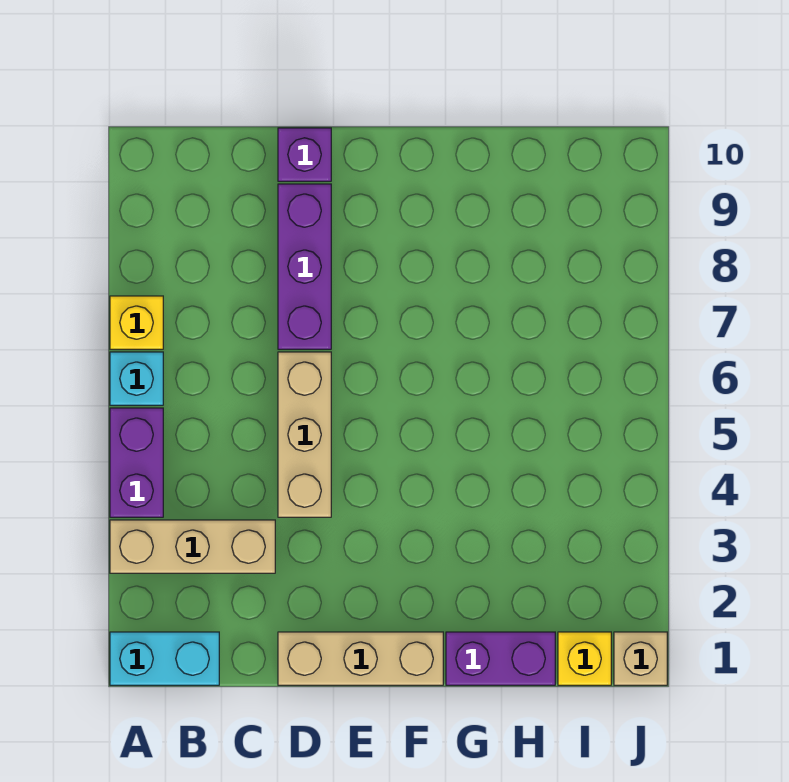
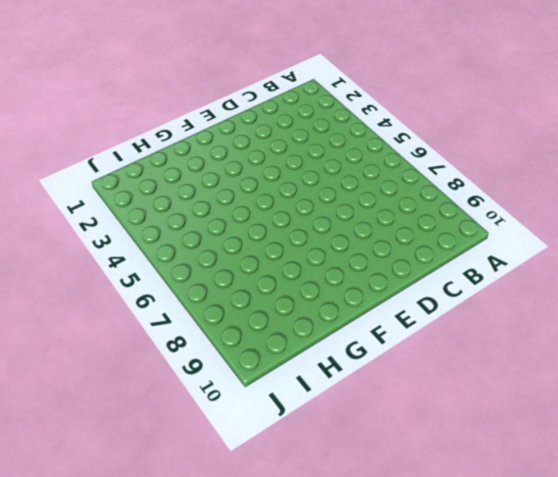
none -> cyan 1x2 brick [110,632,219,685]
none -> tan 1x3 brick [110,520,275,573]
none -> purple 1x2 brick [110,408,163,517]

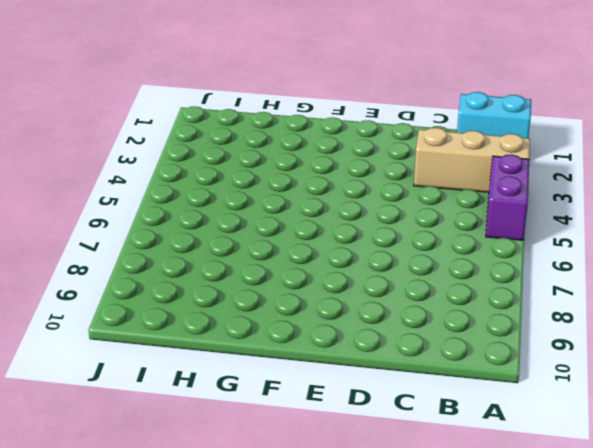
none -> cyan 1x1 brick [110,352,163,405]
none -> yellow 1x1 brick [110,296,163,349]
none -> tan 1x3 brick [278,632,443,685]

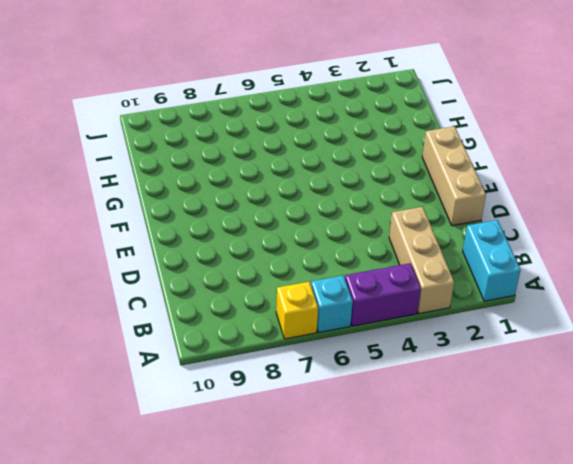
none -> tan 1x3 brick [278,352,331,517]
none -> purple 1x3 brick [278,184,331,349]
none -> purple 1x1 brick [278,128,331,181]

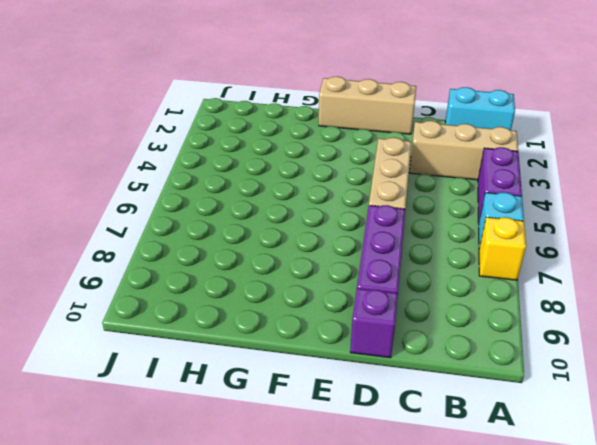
none -> purple 1x2 brick [446,632,555,685]
none -> yellow 1x1 brick [558,632,611,685]
none -> tan 1x1 brick [614,632,667,685]

